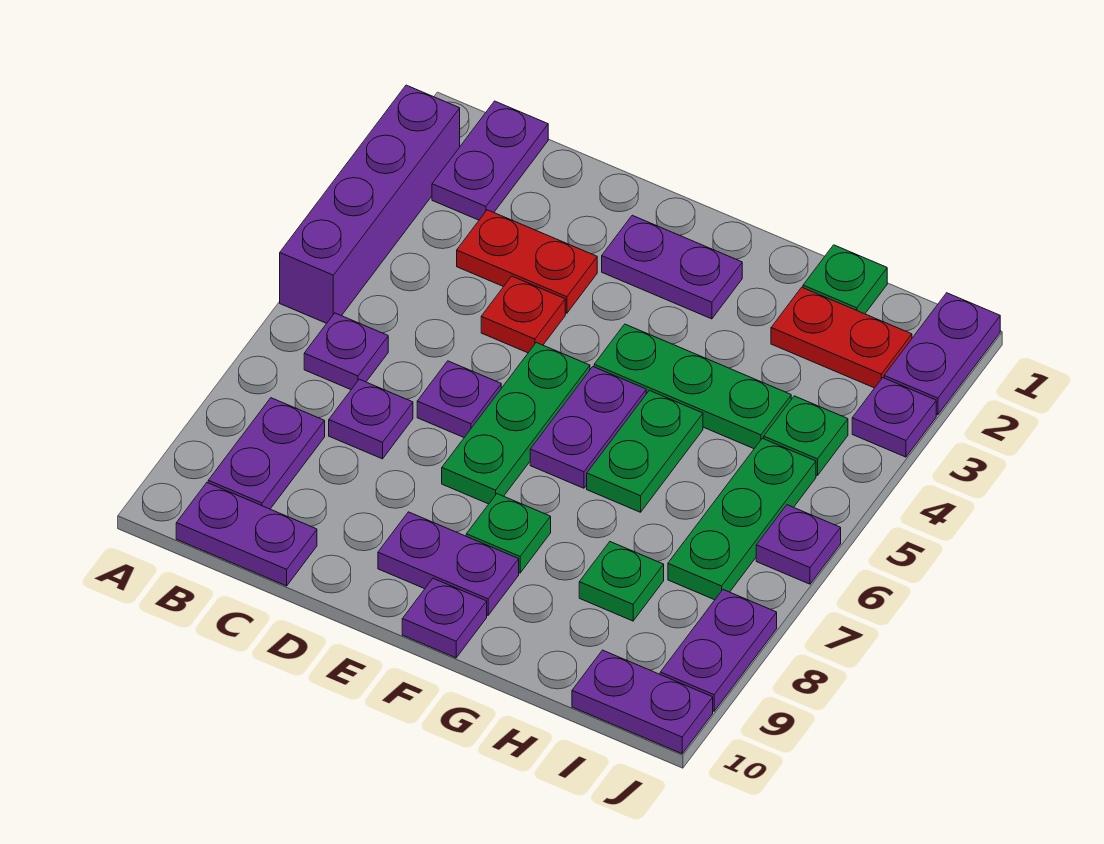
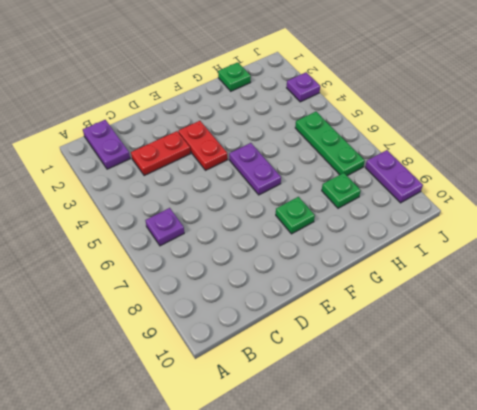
red 1x2 plate [178,121,228,170] -> red 1x2 plate turned to [771,287,912,388]
none -> purple 1x4 brick [280,85,460,323]
none -> purple 1x2 plate [208,398,325,509]
none -> purple 1x2 plate [176,483,317,586]

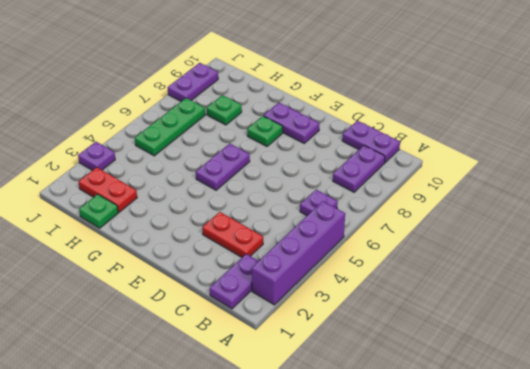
none -> purple 1x1 plate [329,379,413,459]
none -> red 1x1 plate [481,276,565,353]
none -> purple 1x1 plate [417,361,501,437]

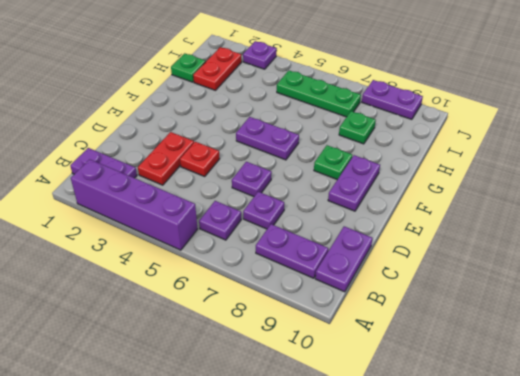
none -> purple 1x2 plate [602,215,742,319]
none -> green 1x3 plate [442,343,590,504]
none -> green 1x3 plate [594,324,791,449]

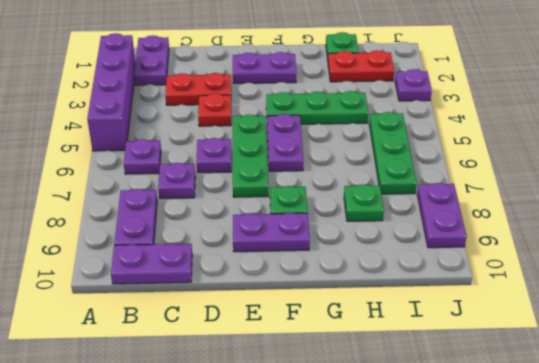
none -> purple 1x1 plate [402,578,487,658]
none -> green 1x2 plate [587,390,703,512]
none -> green 1x1 plate [764,396,848,476]

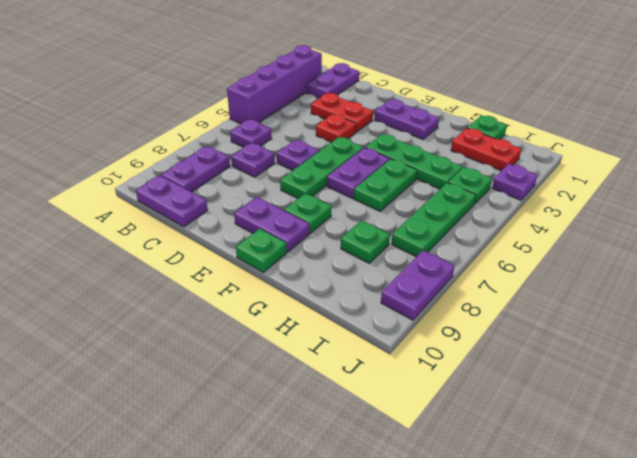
green 1x1 plate [236,229,287,272] -> purple 1x1 plate [402,578,487,658]
none -> purple 1x2 plate [572,650,713,754]
none -> purple 1x2 plate [884,293,1000,415]
none -> purple 1x1 plate [756,505,841,584]

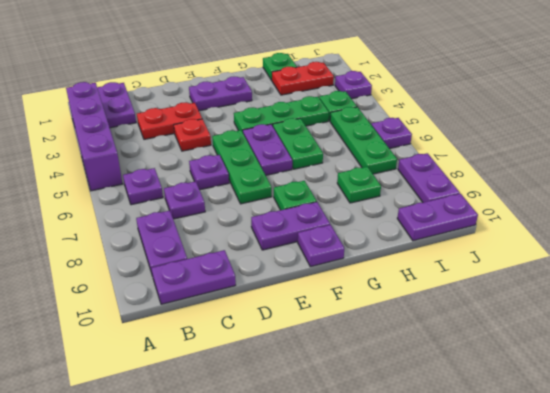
none -> purple 1x2 plate [884,293,1000,415]

